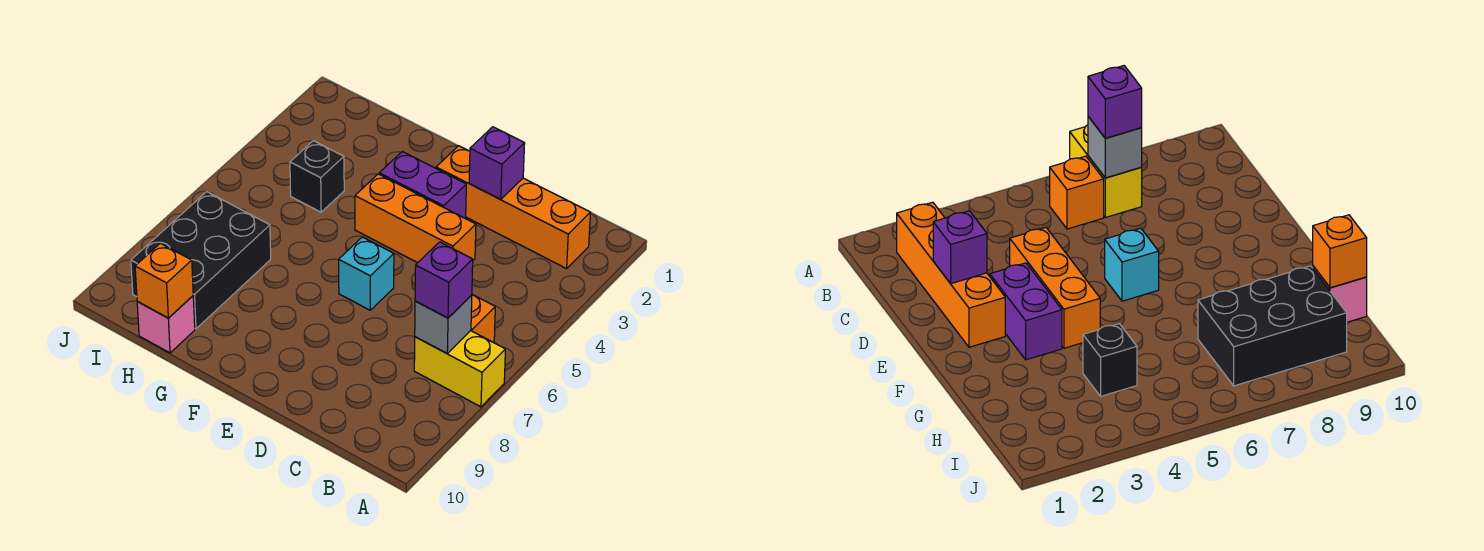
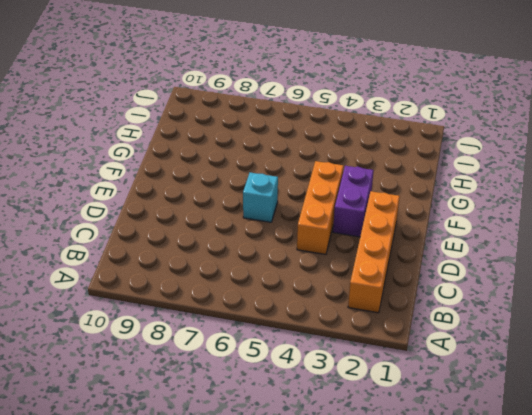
none -> yellow 1x2 brick [414,331,505,407]
none -> orange 1x1 brick [471,294,495,342]
none -> black 1x1 brick [290,141,344,212]

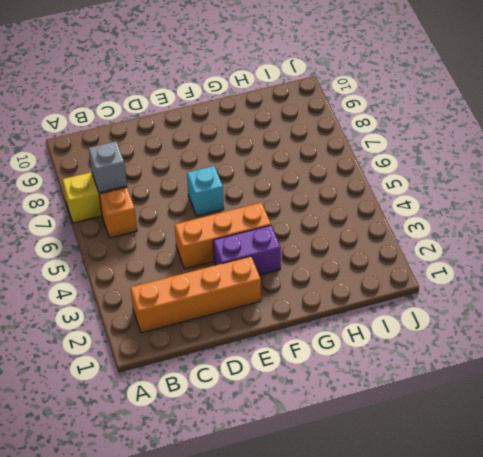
none -> black 1x1 brick [290,141,344,212]
none -> black 2x3 brick [131,192,271,329]
none -> pink 1x1 brick [137,296,195,353]

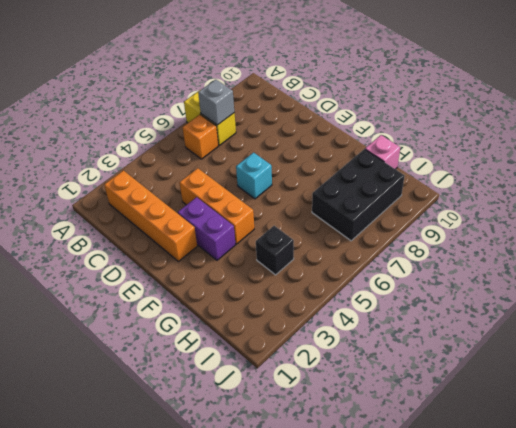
none -> purple 1x1 brick [469,127,525,200]
none -> orange 1x1 brick [135,243,193,318]
none -> purple 1x1 brick [415,242,473,318]

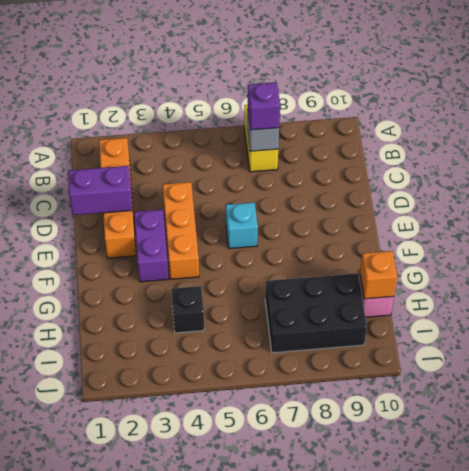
purple 1x2 brick [68,166,132,215] -> purple 1x1 brick [469,127,525,200]
none -> orange 1x1 brick [471,294,495,342]

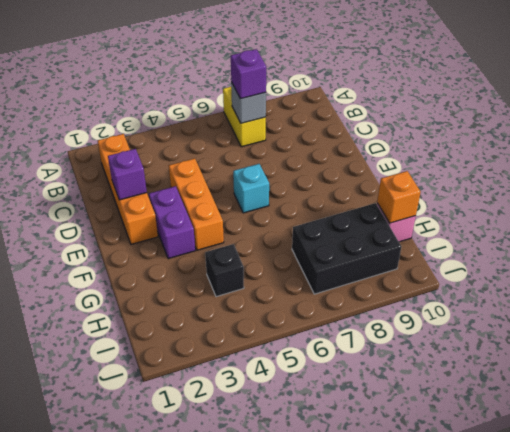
none -> orange 1x1 brick [471,294,495,342]

